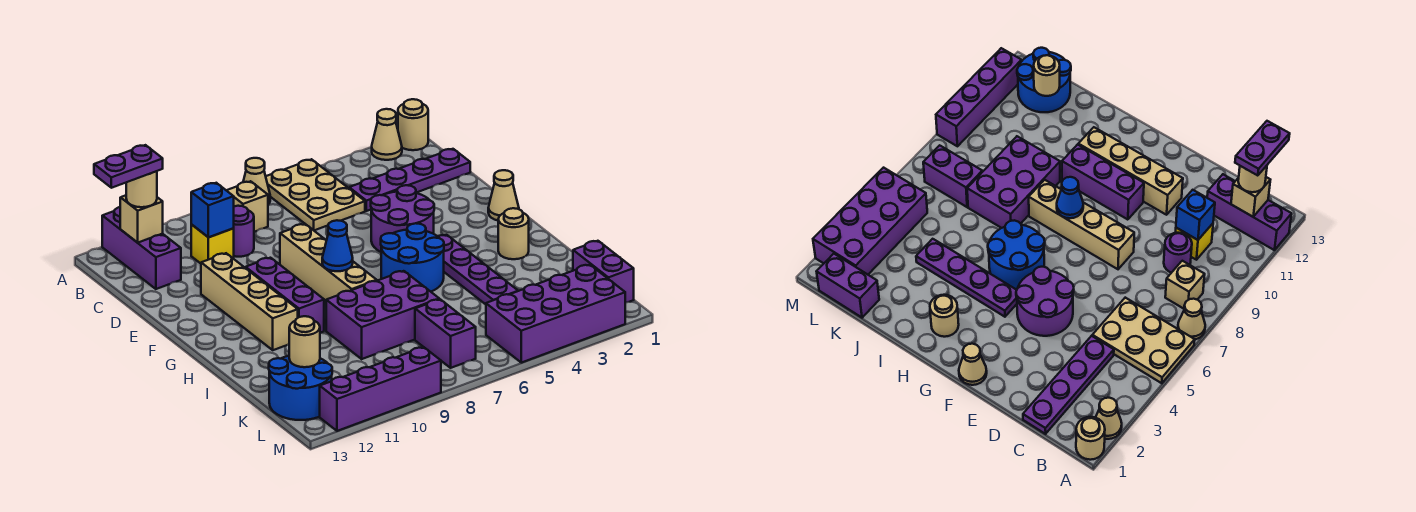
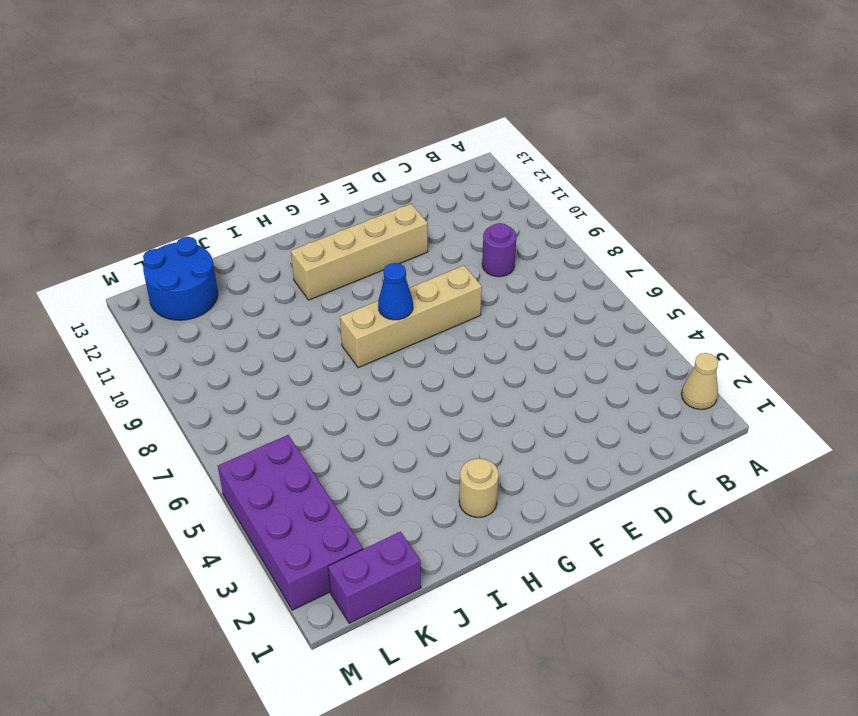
none -> tan 1x1 round brick [398,99,428,150]
none -> tan 2x3 plate [266,159,365,230]
none -> tan 1x1 cone [243,158,270,204]

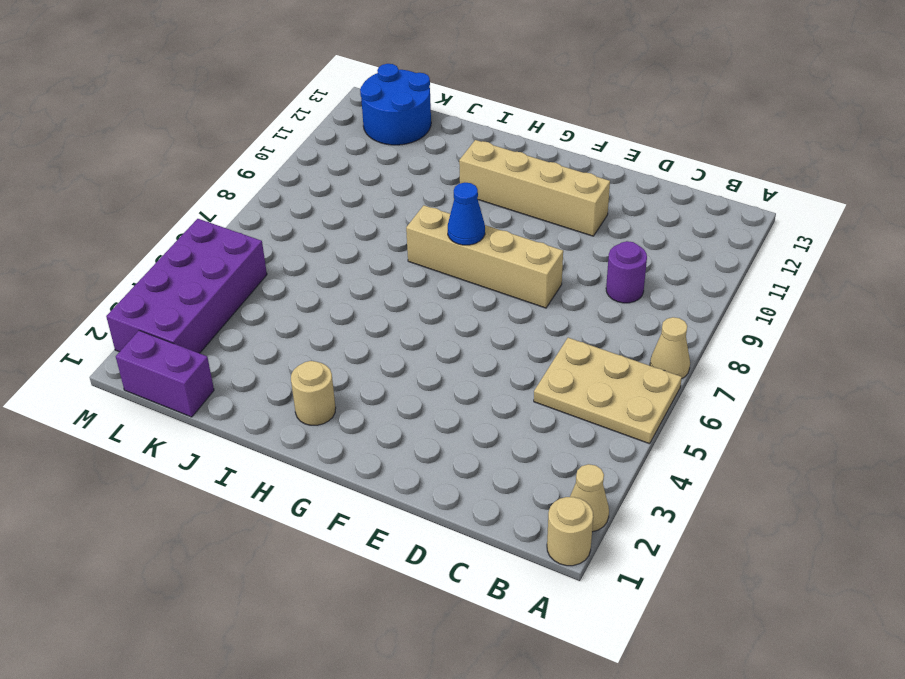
none -> purple 1x3 brick [102,207,181,289]
none -> tan 1x1 brick [226,181,268,232]
none -> purple 1x4 plate [349,149,470,211]

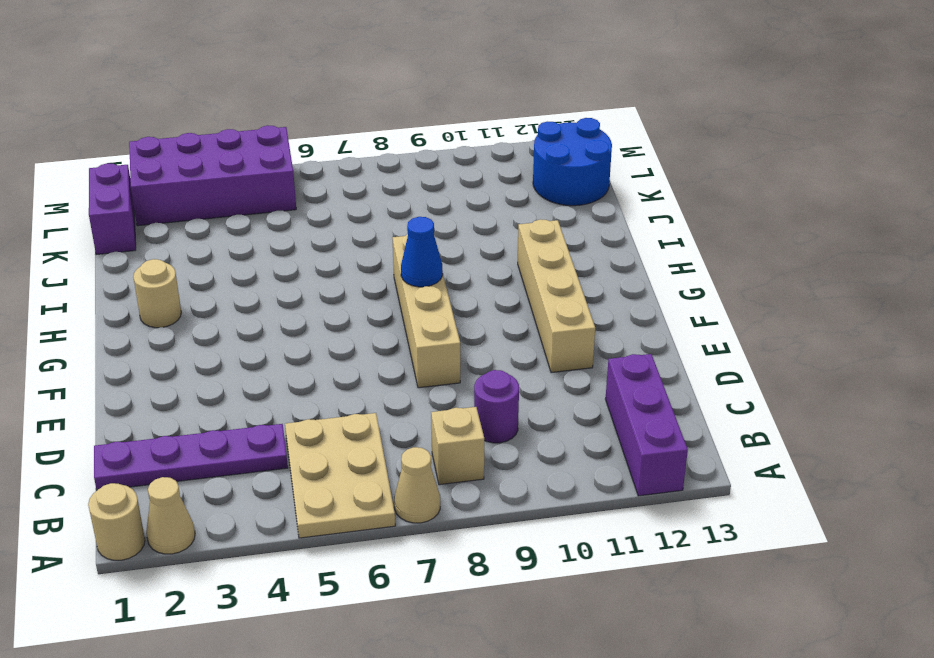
none -> yellow 1x1 brick [191,224,234,263]
none -> purple 2x2 round brick [371,185,434,252]
none -> tan 1x1 cone [488,170,519,220]

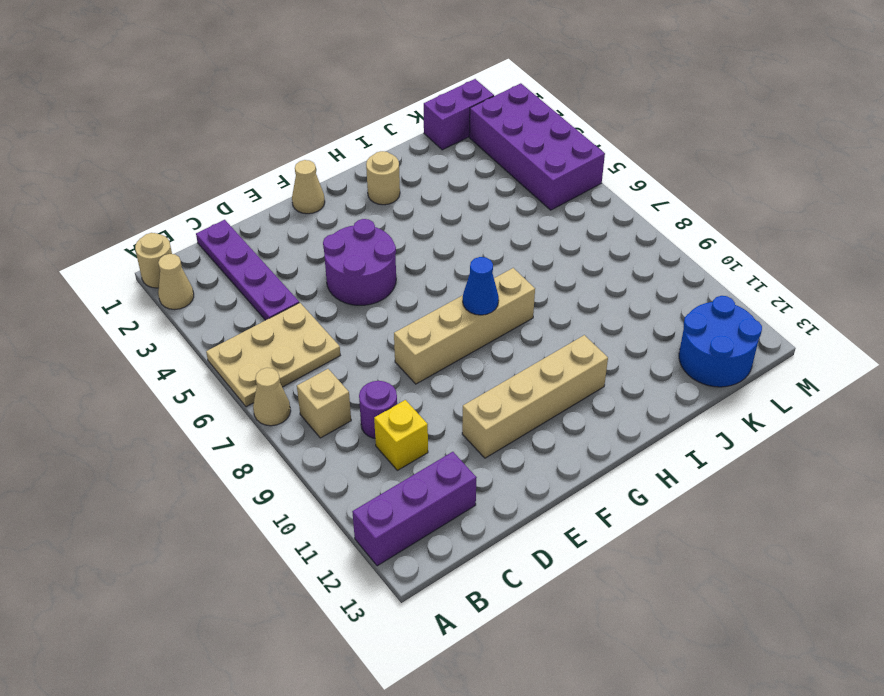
none -> purple 1x3 brick [246,258,324,333]
none -> purple 1x4 plate [438,235,518,304]
none -> blue 2x2 round brick [381,223,444,292]

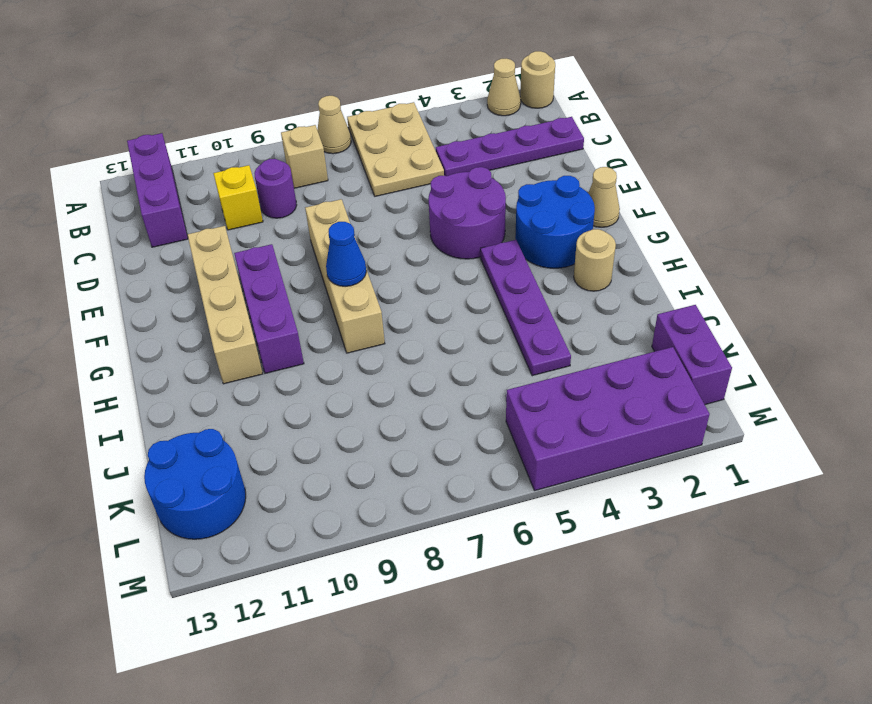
blue 2x2 round brick [515,176,595,268] -> blue 2x2 round brick moved to [381,223,444,292]
none -> purple 2x3 brick [326,271,439,359]
none -> purple 1x2 brick [415,299,476,368]
none -> purple 1x4 brick [320,347,441,431]

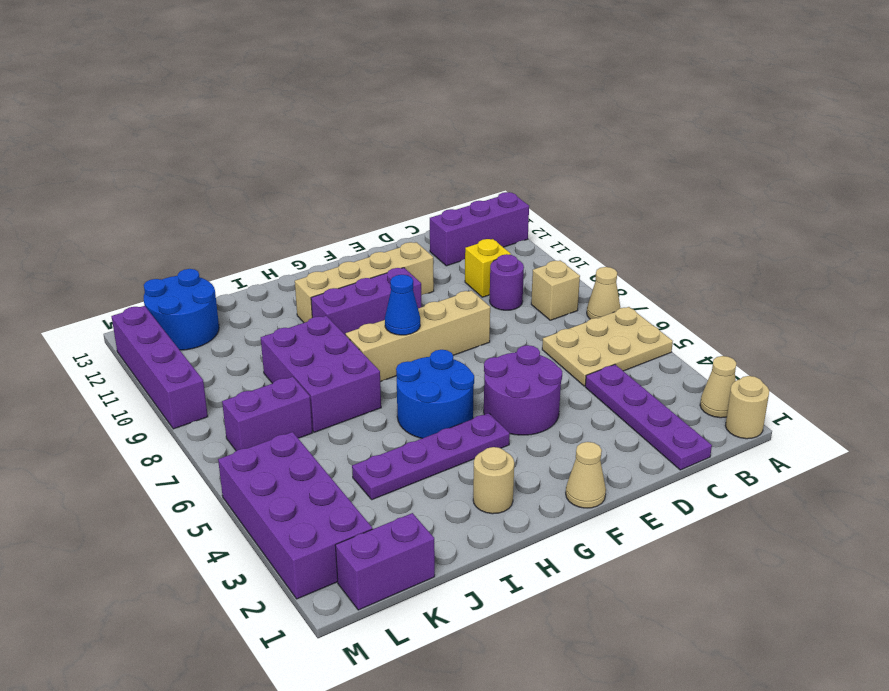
none -> tan 1x1 brick [120,195,163,243]
none -> blue 1x1 brick [191,183,234,237]
none -> tan 1x1 round brick [289,316,320,367]

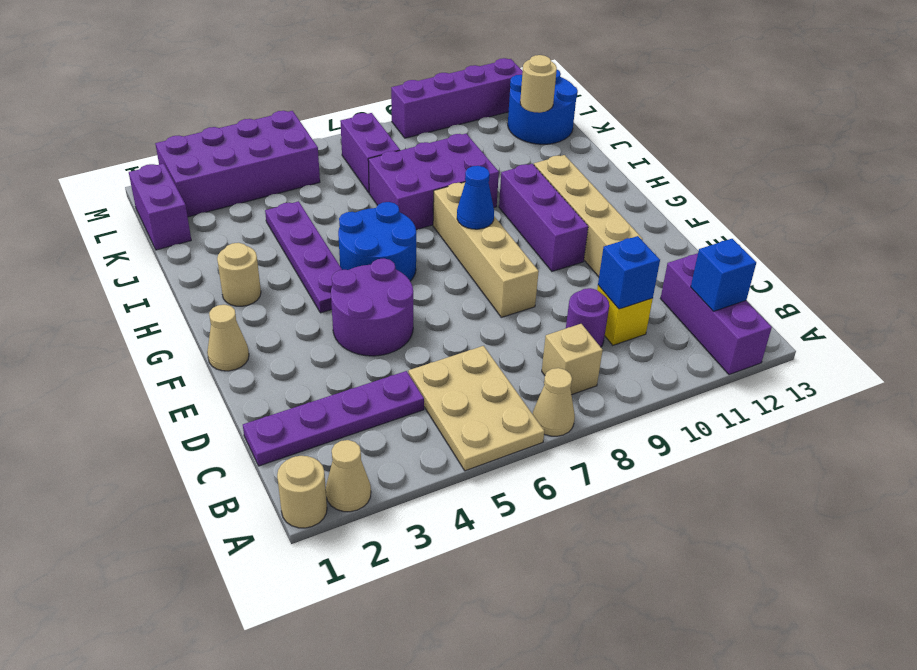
blue 1x1 brick [691,239,756,311] -> tan 1x1 brick [120,195,163,243]
none -> tan 1x1 round brick [126,171,157,207]
none -> purple 1x2 plate [94,145,163,188]

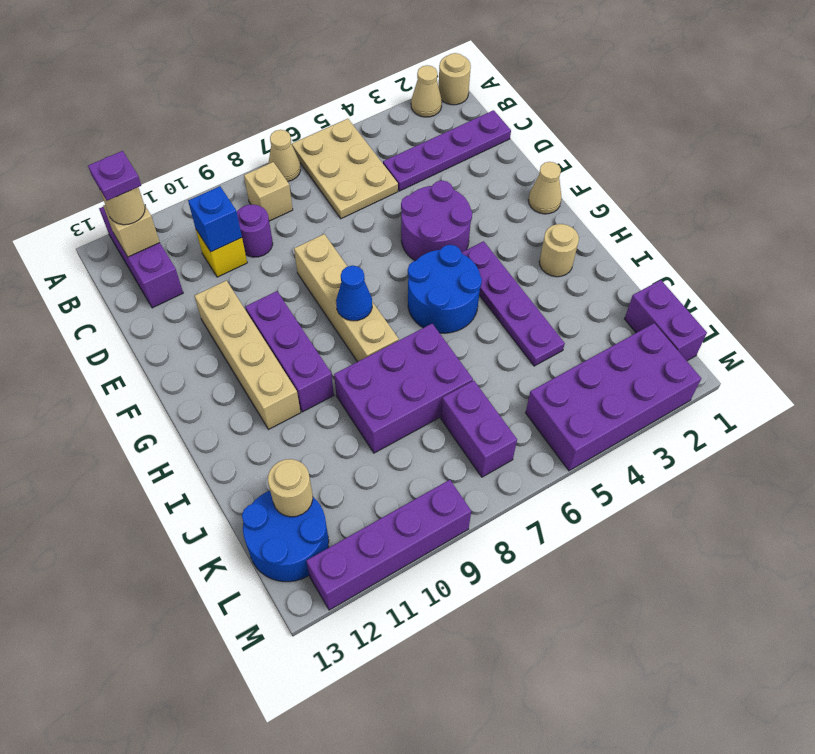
purple 1x1 plate [88,151,141,201] -> purple 1x2 plate [94,145,163,188]

